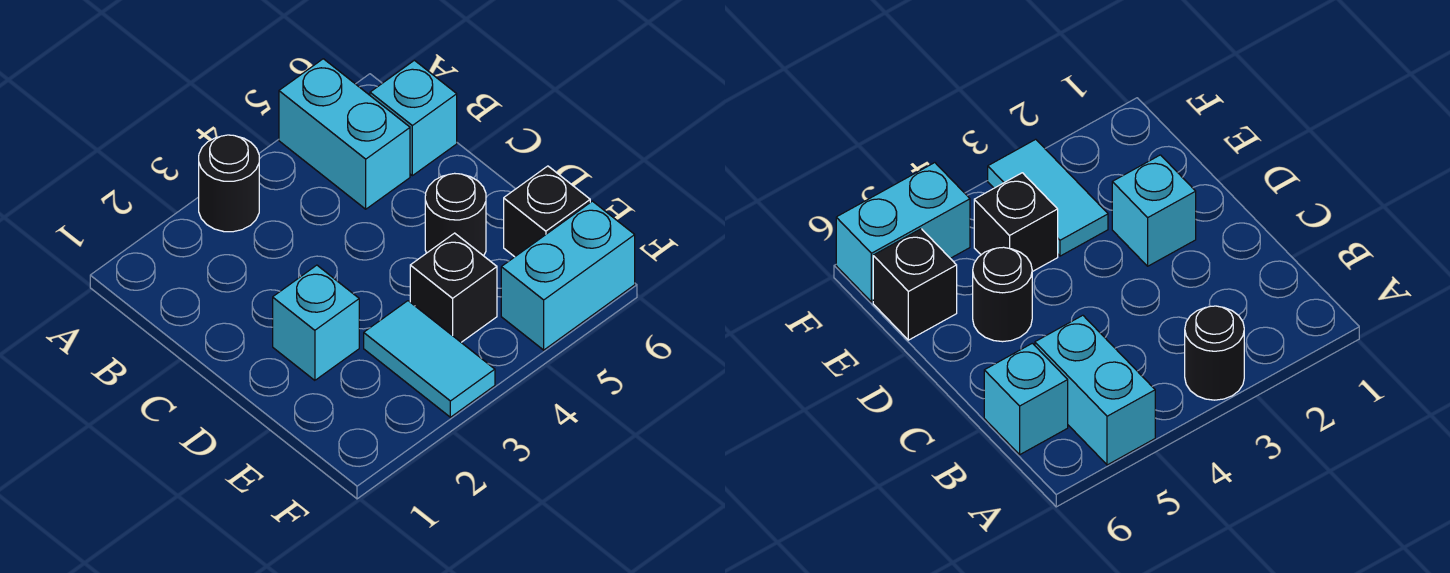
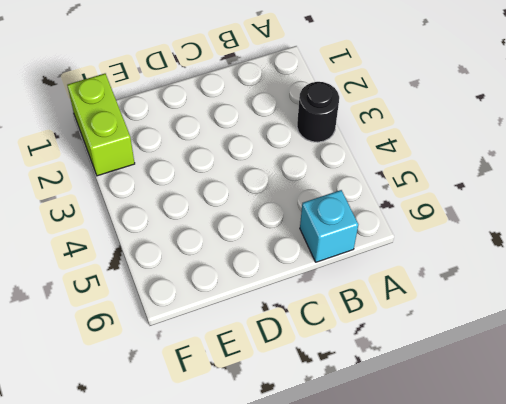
lime 1x2 brick [67,74,135,176] -> none
none -> cyan 1x2 brick [279,59,410,209]
none -> cyan 1x1 brick [273,265,359,380]

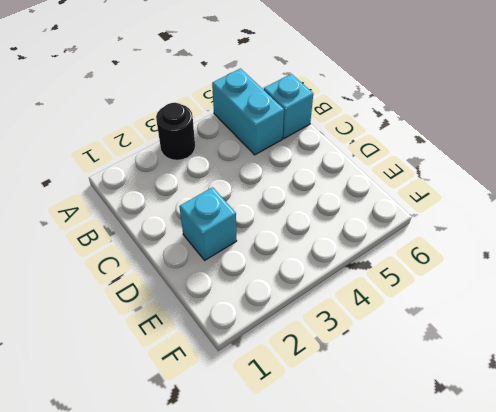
none -> black 1x1 round brick [425,173,486,256]
none -> cyan 1x2 tile [364,301,495,417]

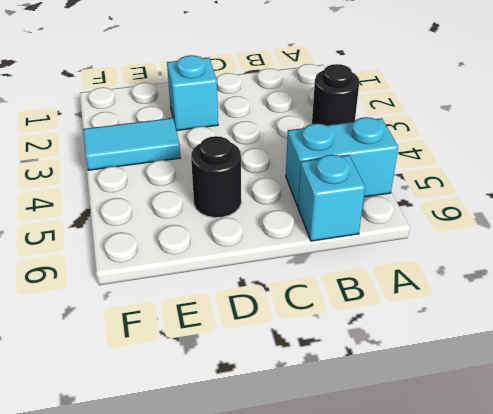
none -> black 1x1 brick [410,233,497,342]
none -> black 1x1 brick [504,166,590,257]

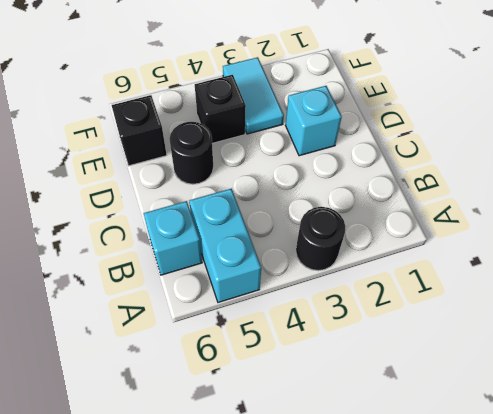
none -> cyan 1x2 brick [501,201,635,350]

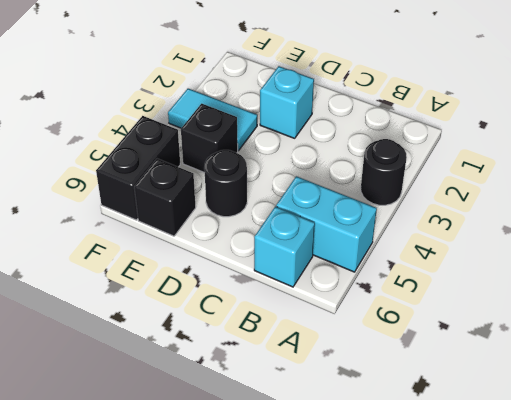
black 1x2 brick [96,116,180,220] -> cyan 1x2 brick [501,201,635,350]

